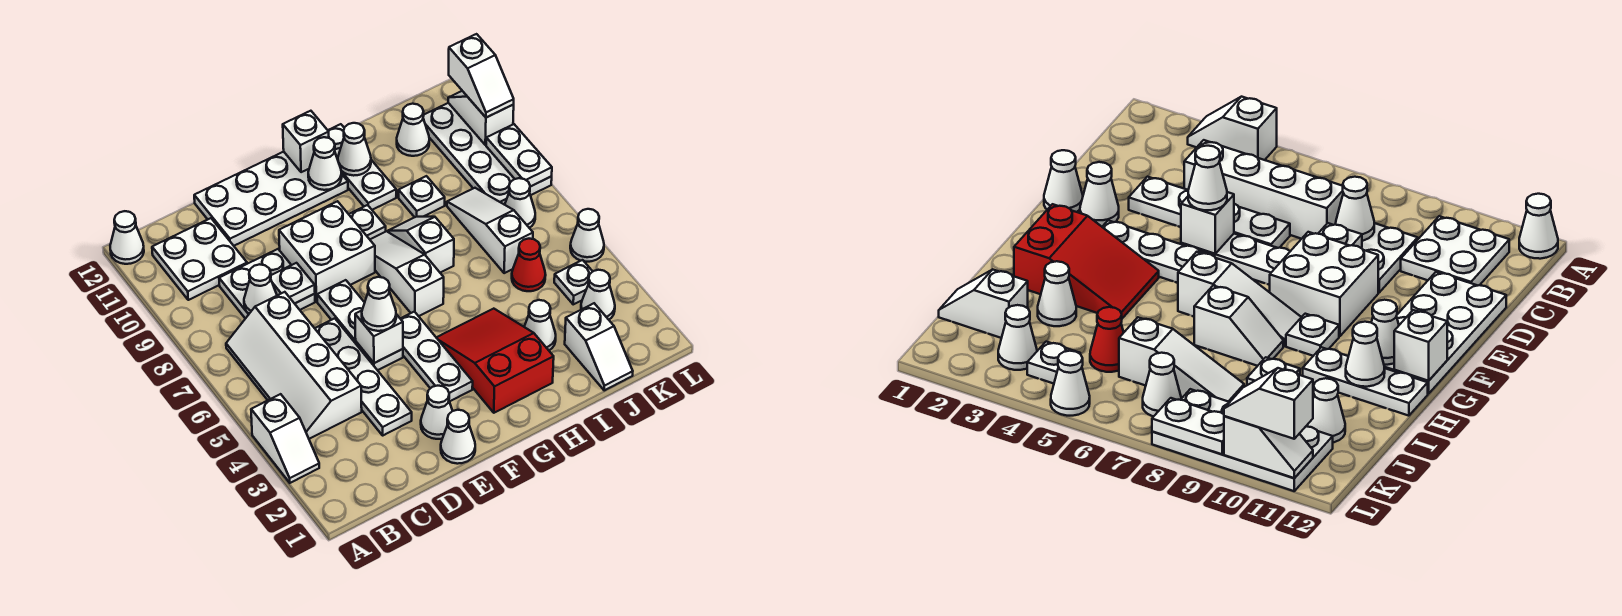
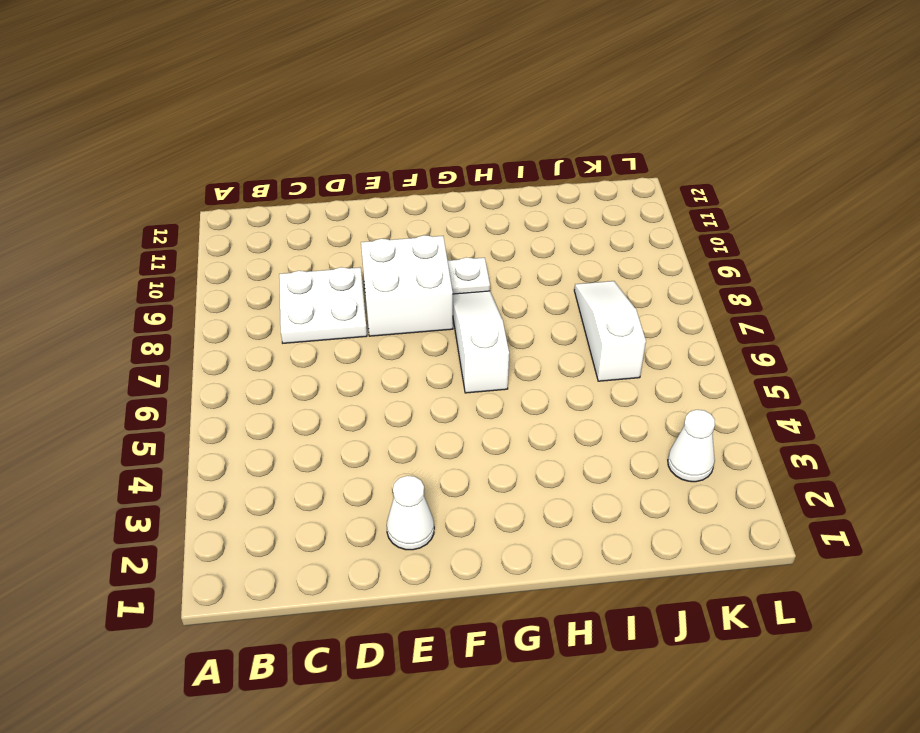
none -> white 1x2 slope [251,394,319,483]
none -> white 1x1 cone [110,211,144,264]
none -> white 2x4 slope [226,292,362,439]
none -> white 2x2 plate [152,218,247,300]

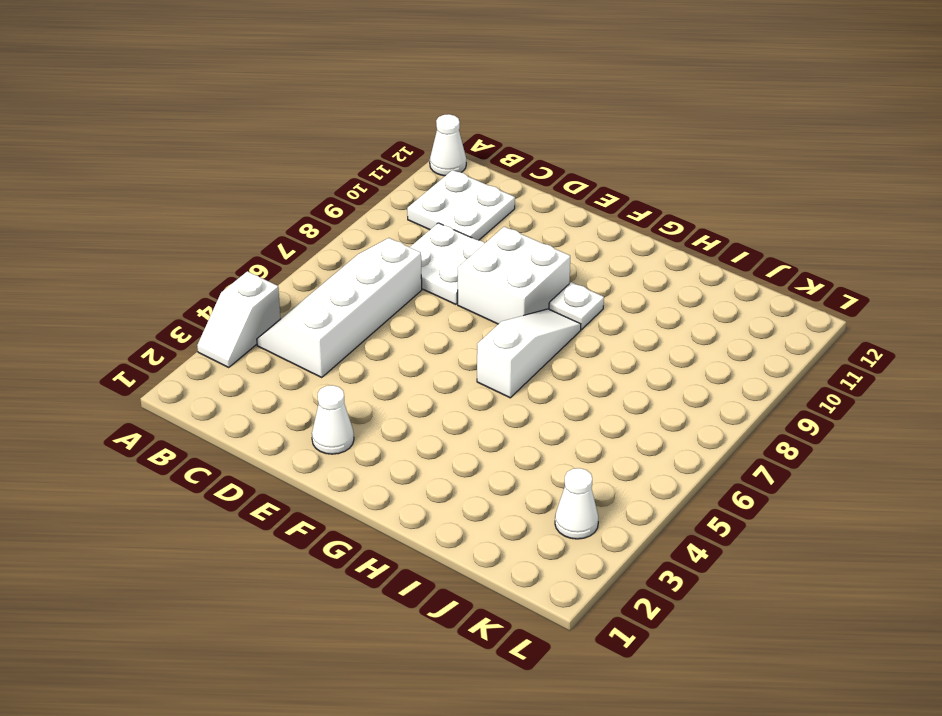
none -> white 1x4 plate [315,318,412,435]
none -> white 2x4 plate [194,152,348,246]
none -> white 1x1 cone [441,410,475,464]
none -> white 1x3 plate [317,280,403,370]

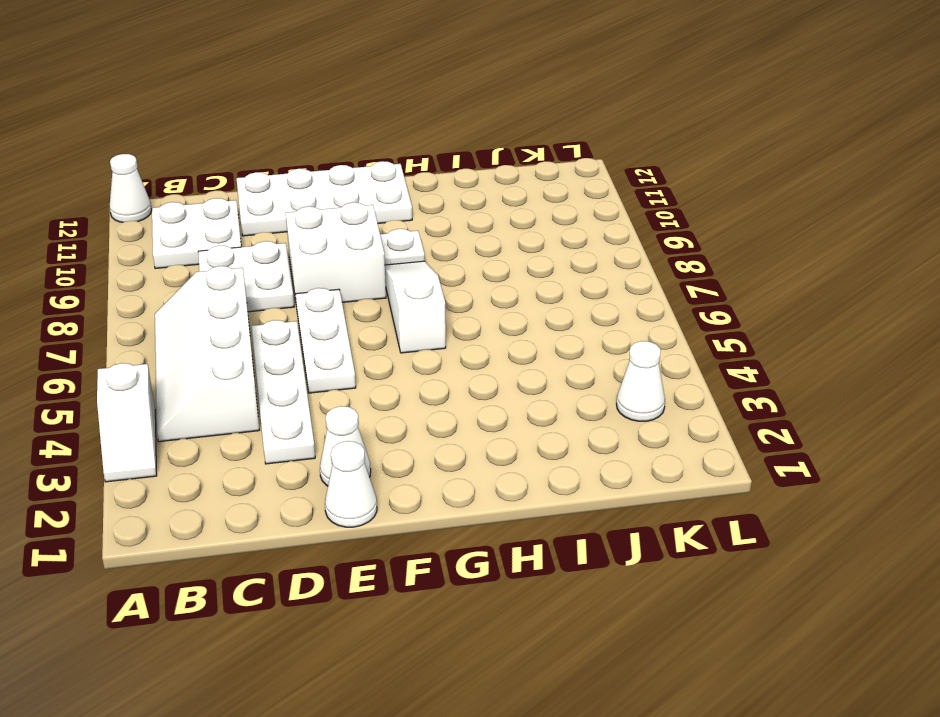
none -> white 1x3 plate [400,312,473,401]
none -> red 2x3 slope [436,309,554,413]
none -> white 1x2 slope [388,217,454,273]
none -> white 1x3 plate [328,124,396,210]

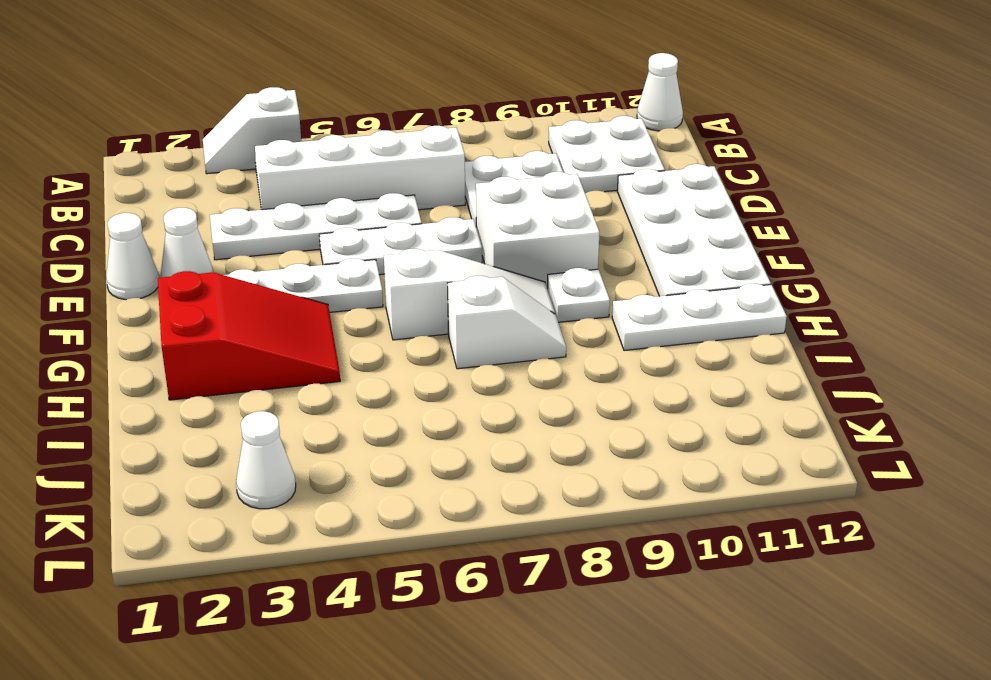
none -> white 1x1 cone [524,300,556,350]
none -> white 1x1 plate [399,176,445,217]
none -> white 1x2 slope [565,303,633,390]
none -> red 1x1 cone [512,239,546,291]

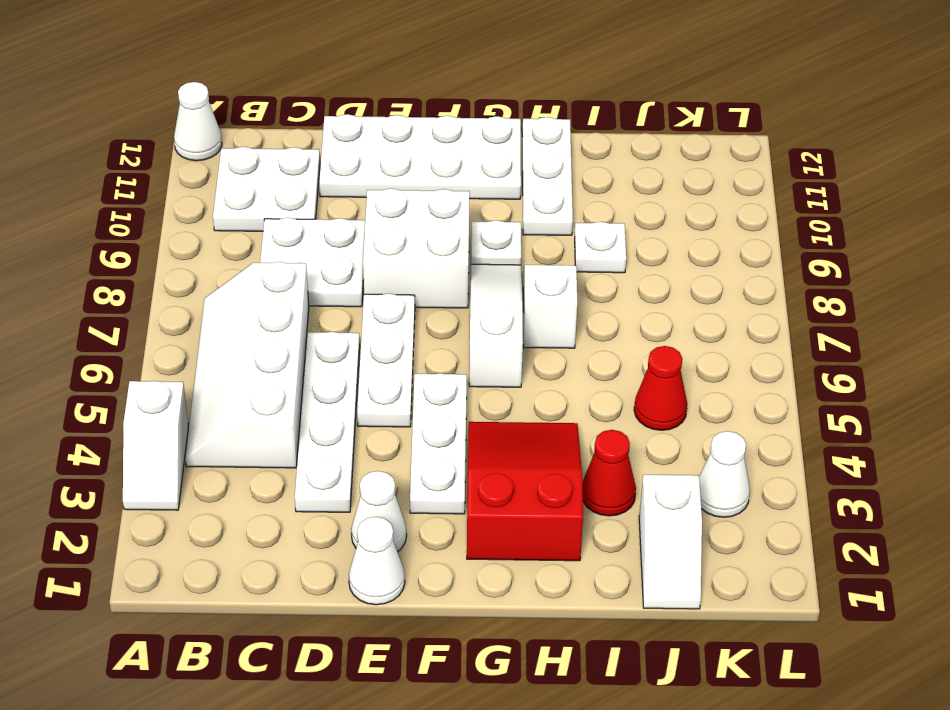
red 1x1 cone [582,430,636,516] -> white 1x1 cone [524,300,556,350]
none -> white 1x3 slope [447,188,533,273]
none -> white 1x1 cone [397,104,429,156]
none -> white 1x1 plate [554,260,593,304]
none -> white 1x1 cone [505,178,535,228]

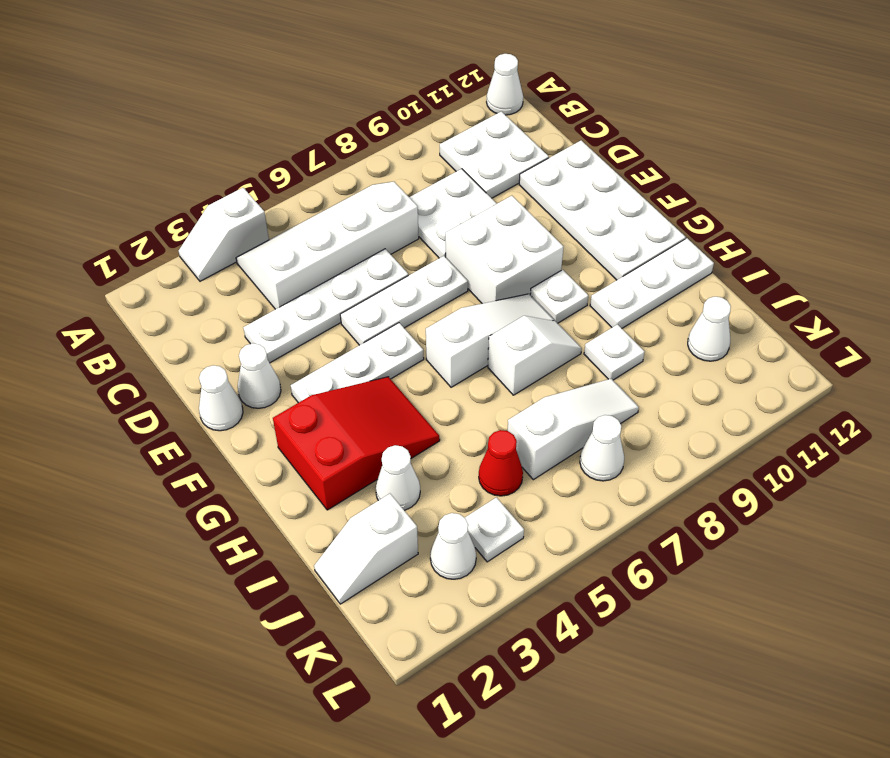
none -> white 2x4 plate [423,103,552,205]
none -> white 1x1 cone [570,209,604,262]
none -> white 1x1 cone [244,264,277,314]
none -> white 1x1 plate [271,263,315,304]

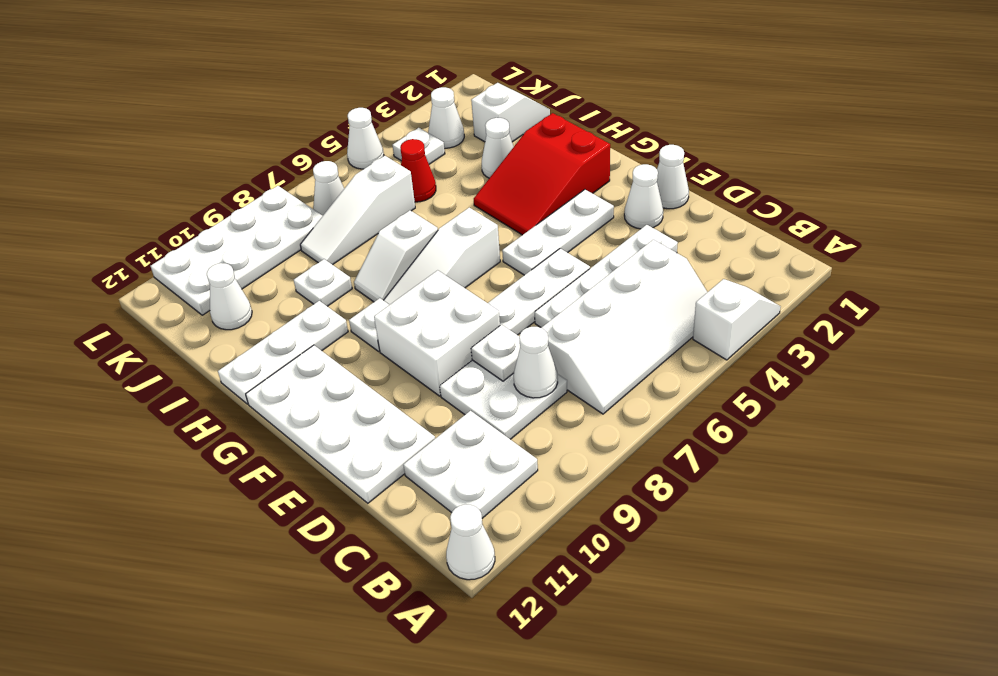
none -> white 1x1 brick [355,311,403,363]
none -> white 1x1 cone [308,137,342,190]
none -> white 1x1 brick [283,111,329,172]
none -> white 1x1 cone [338,123,371,176]

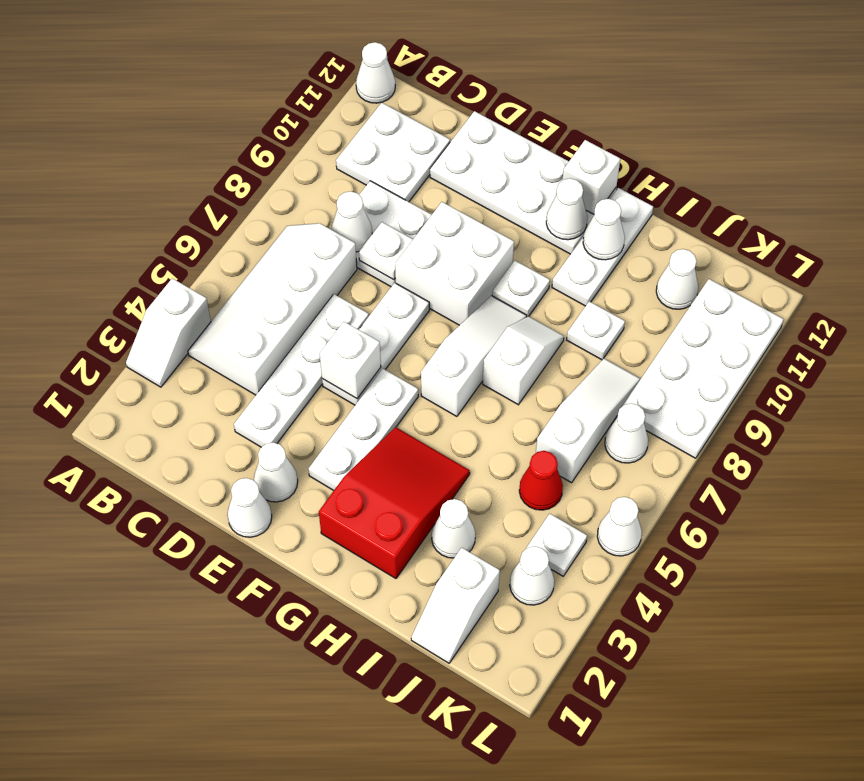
none -> white 1x2 plate [486,124,552,187]
none -> white 1x2 slope [448,91,514,145]
none -> white 1x1 cone [362,277,396,331]
none -> white 1x2 slope [449,34,514,118]

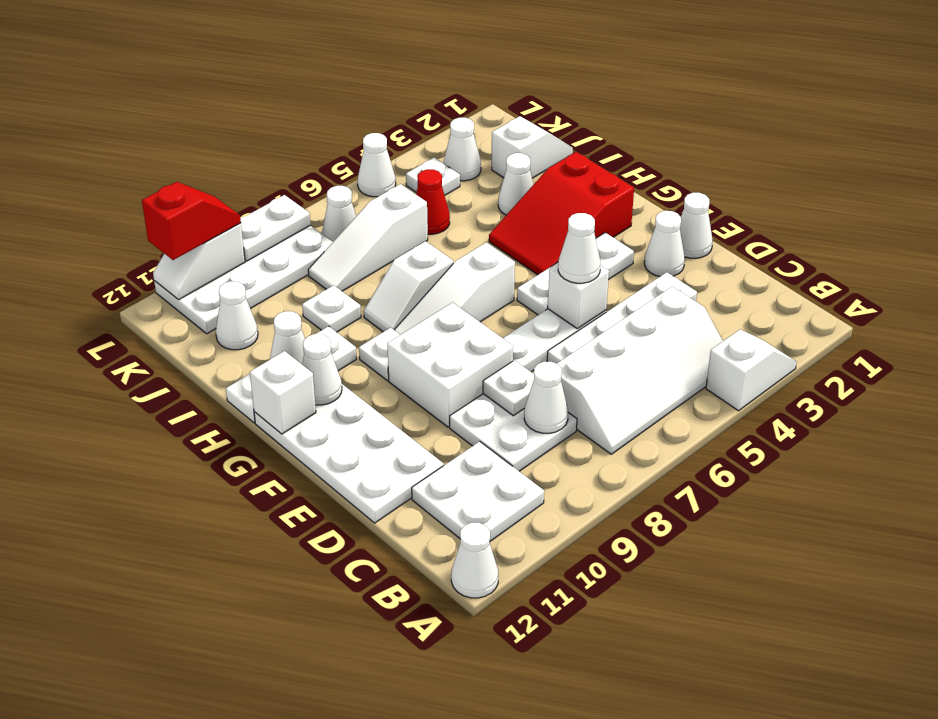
red 1x2 slope [142,182,241,260] -> white 1x2 slope [449,34,514,118]

